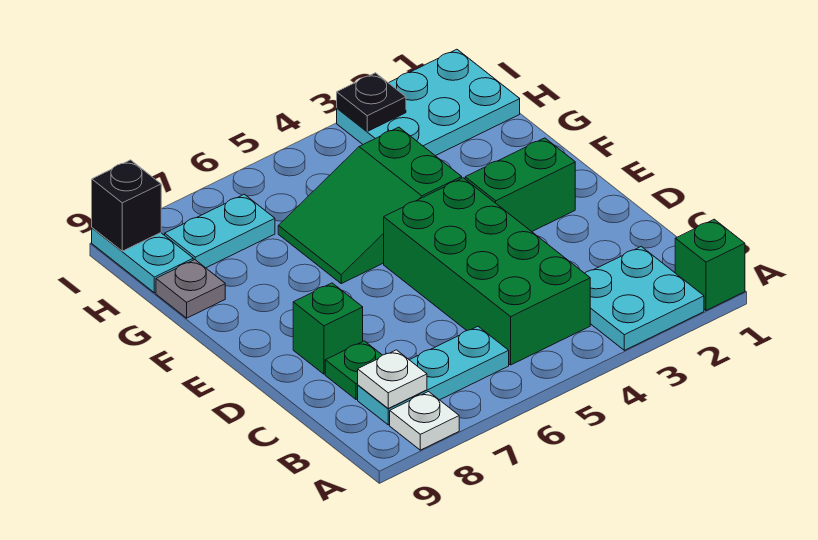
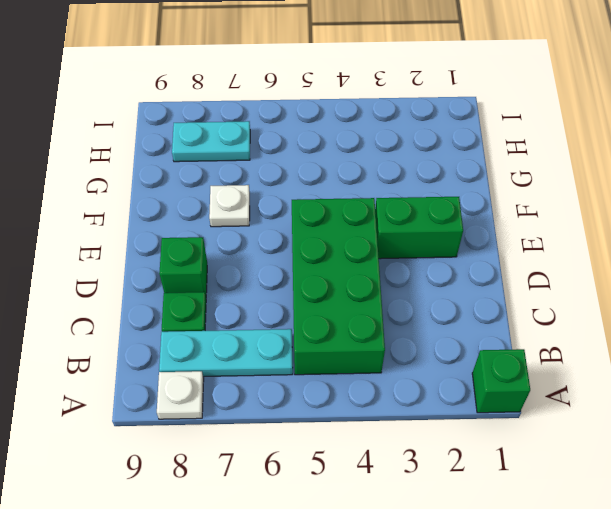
white 1x1 plate [209,185,250,227] -> white 1x1 plate moved to [358,350,427,408]
none -> cyan 2x2 plate [585,247,704,350]
none -> green 2x3 slope [278,127,462,284]
none -> grey 1x1 plate [156,260,225,318]

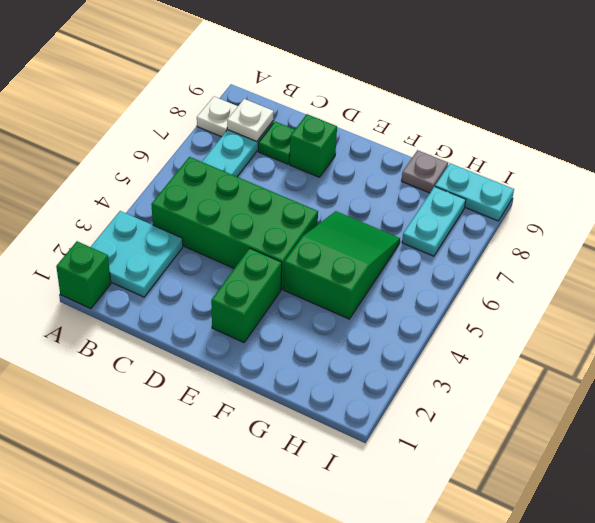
none -> cyan 2x3 plate [337,49,520,156]
none -> black 1x1 plate [337,73,406,131]
none -> black 1x1 brick [92,160,161,251]

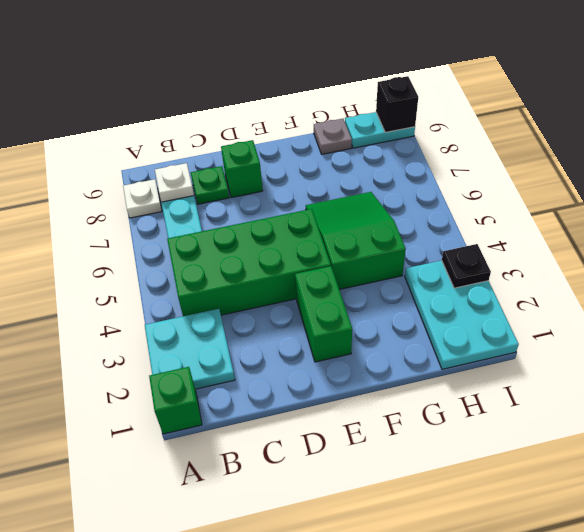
none -> cyan 1x2 plate [165,194,275,268]

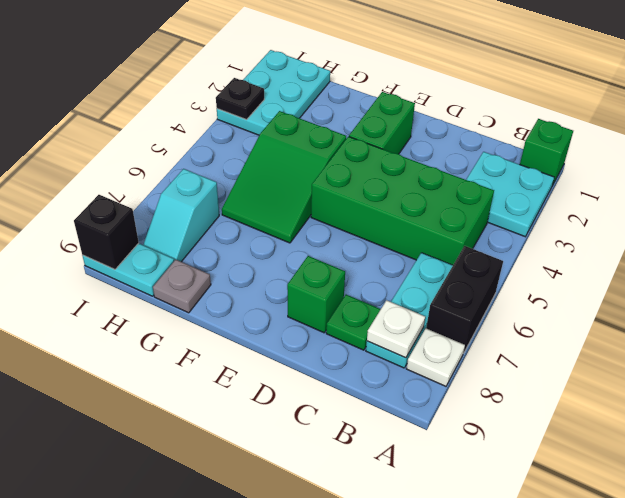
black 1x2 brick [426,246,503,353] -> none
cyan 1x2 slope [143,169,219,262] -> cyan 1x2 plate [165,194,275,268]

